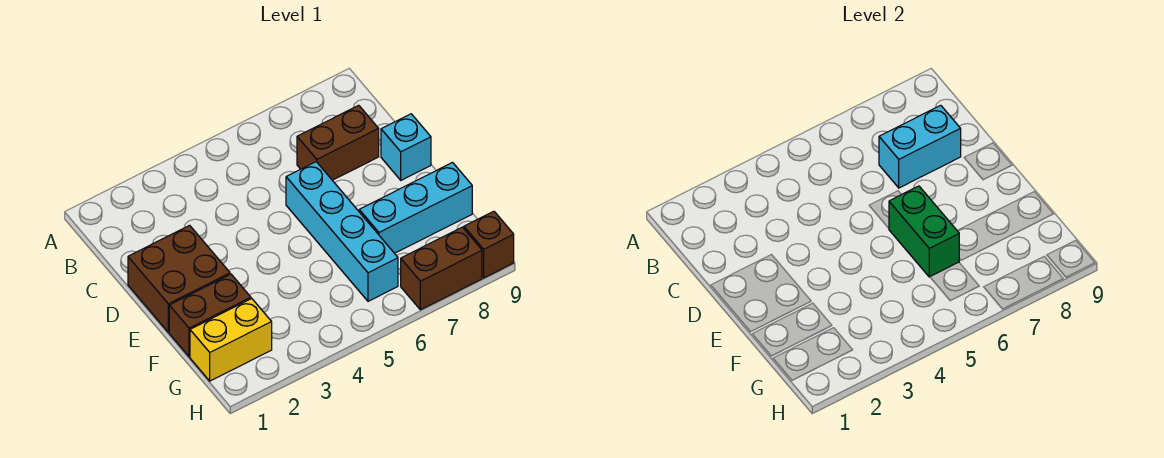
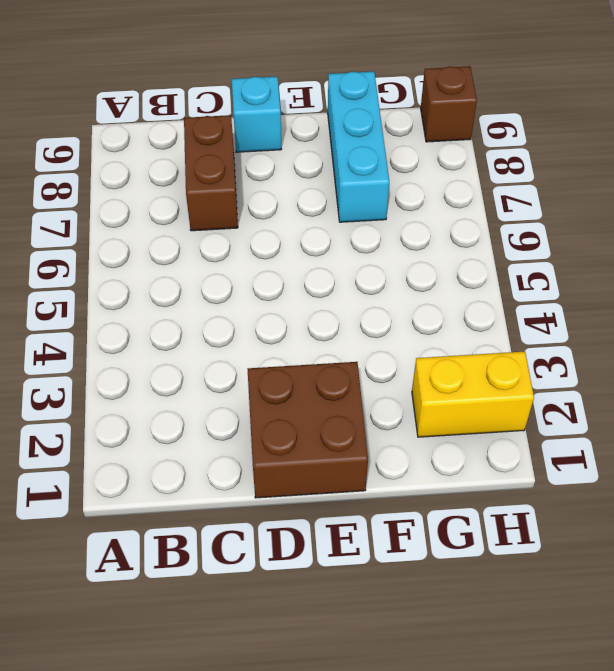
yellow 1x2 brick [412,352,534,437] -> yellow 1x2 brick turned to [190,299,272,381]
none -> cyan 1x4 brick [286,162,398,301]
none -> brown 1x2 brick [169,274,251,357]

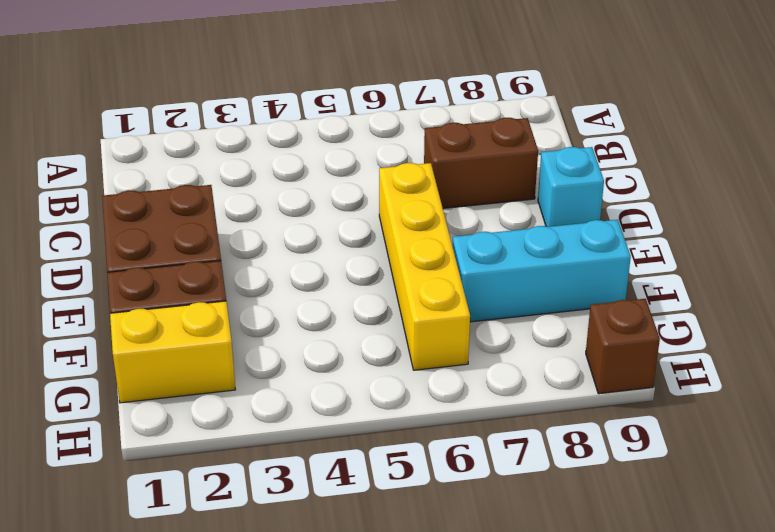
yellow 1x4 brick [379,163,470,370] -> cyan 1x4 brick [286,162,398,301]
none -> brown 1x2 brick [401,227,482,310]
none -> cyan 1x2 brick [879,105,961,188]

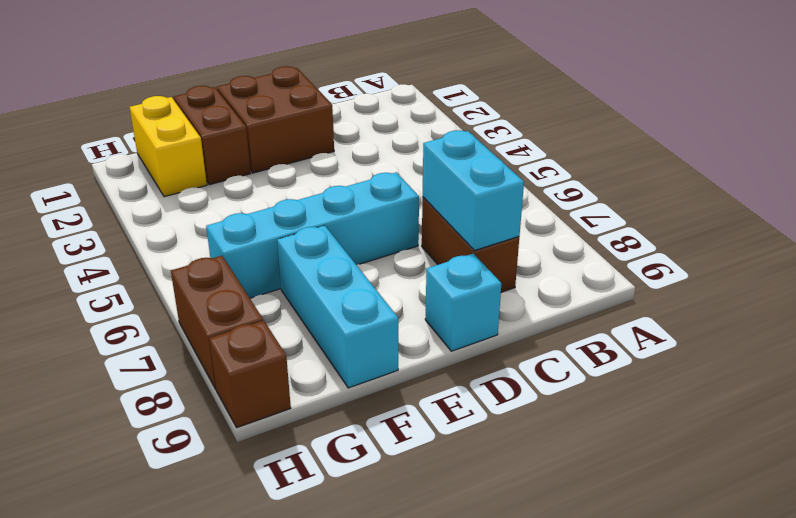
none -> green 1x2 brick [889,186,959,277]

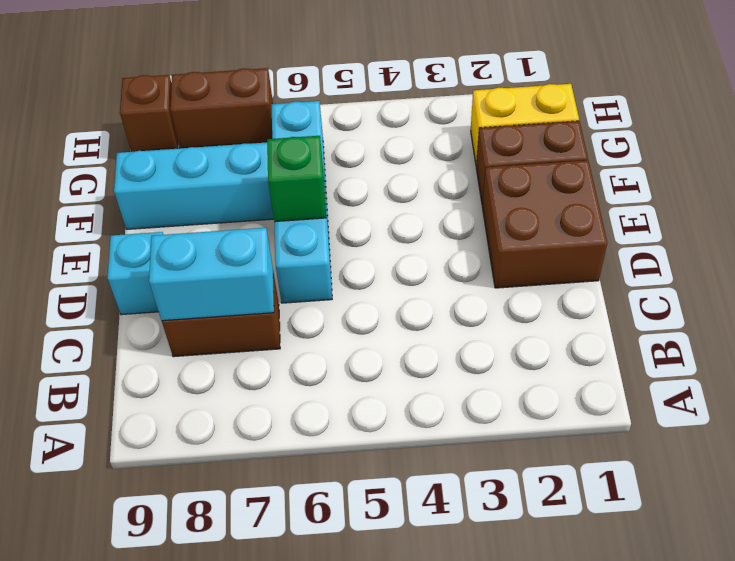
green 1x1 brick [267,136,326,222] -> green 1x2 brick [889,186,959,277]

